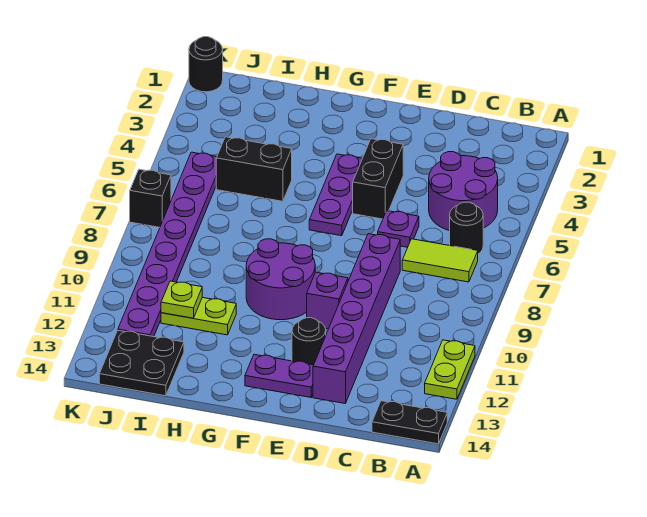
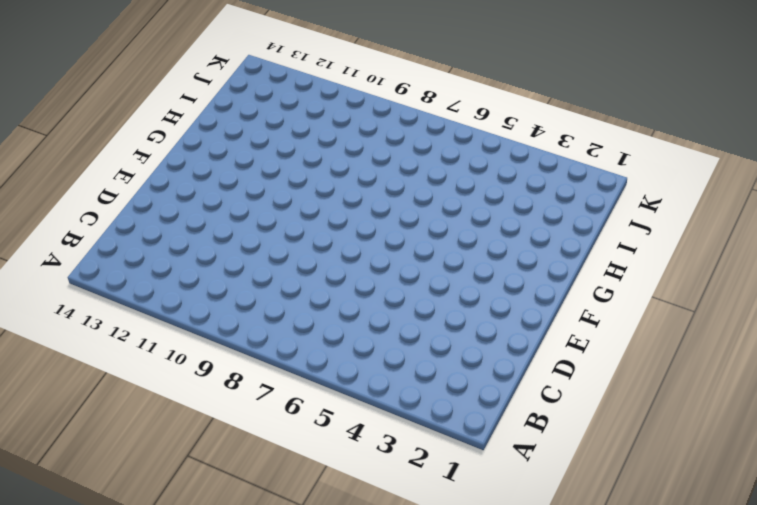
none -> lime 1x2 plate [425,340,475,399]
none -> black 1x2 plate [372,401,447,444]
none -> purple 2x2 round brick [429,152,498,231]

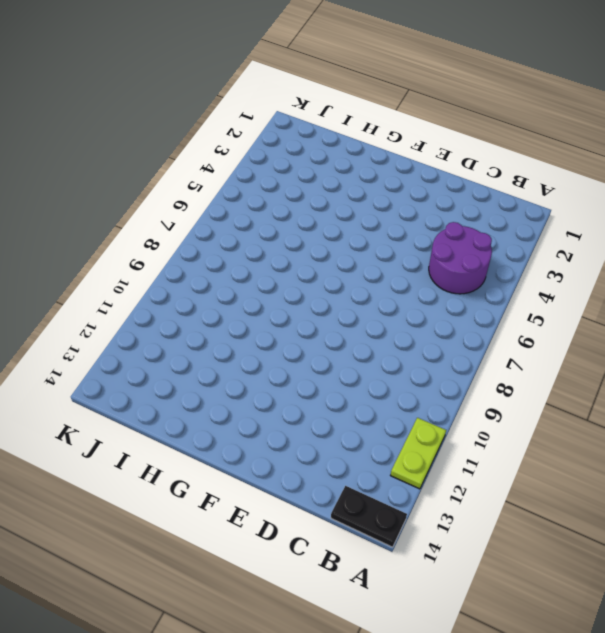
none -> black 1x1 round brick [450,202,483,254]
none -> lime 1x2 tile [402,239,478,282]
none -> purple 1x1 plate [378,211,419,247]

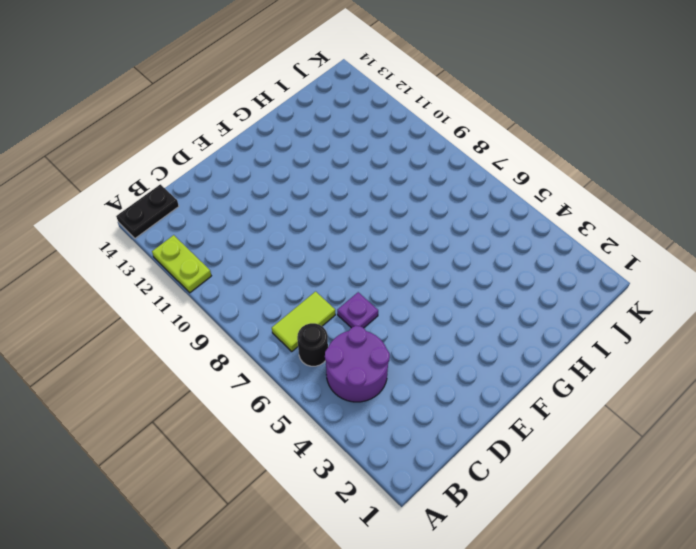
none -> purple 1x6 brick [313,234,400,403]
none -> black 1x2 brick [353,139,403,219]
none -> purple 1x1 brick [307,272,348,329]

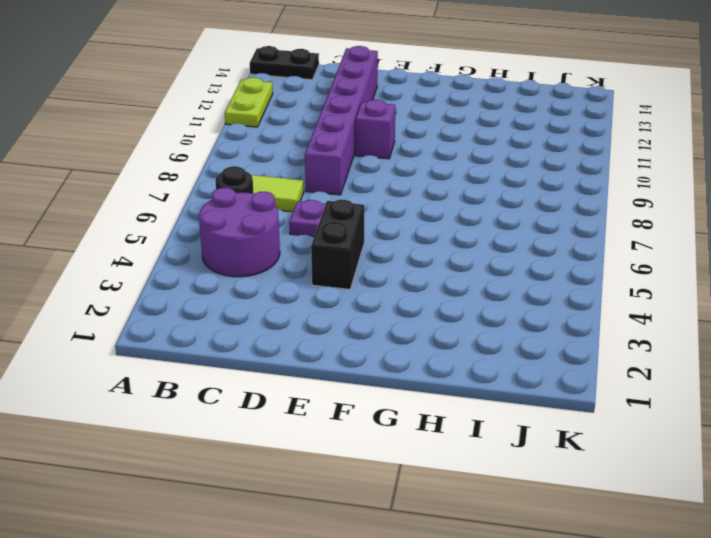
none -> black 1x1 round brick [292,318,326,365]
none -> purple 1x2 plate [245,354,313,397]
none -> purple 1x3 plate [309,154,362,236]

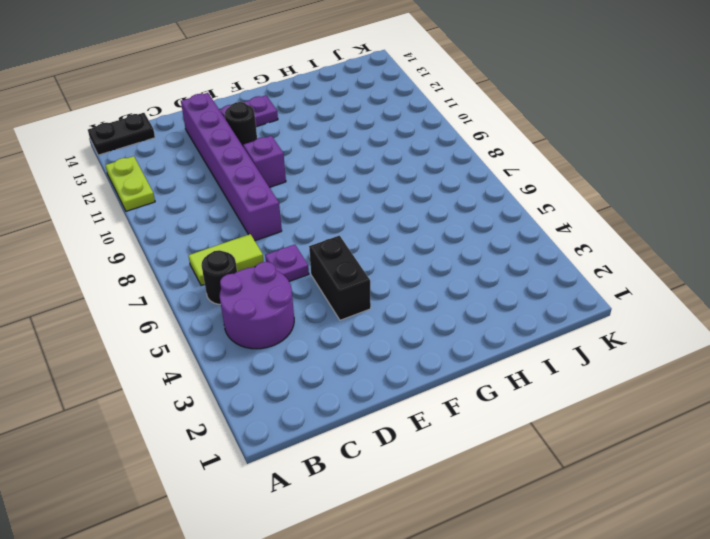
none -> purple 1x3 plate [309,154,362,236]
none -> purple 2x2 round brick [246,239,315,320]
none -> black 1x2 brick [216,137,292,201]

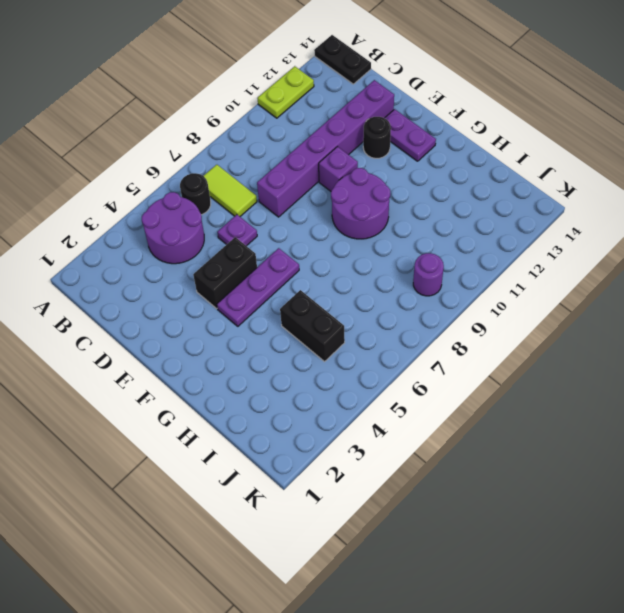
purple 1x1 round brick [413,253,444,296] -> purple 1x8 plate [118,152,217,337]
none -> lime 1x2 plate [161,298,236,335]
none -> black 2x2 plate [99,330,184,396]
none -> black 1x1 round brick [189,37,223,92]

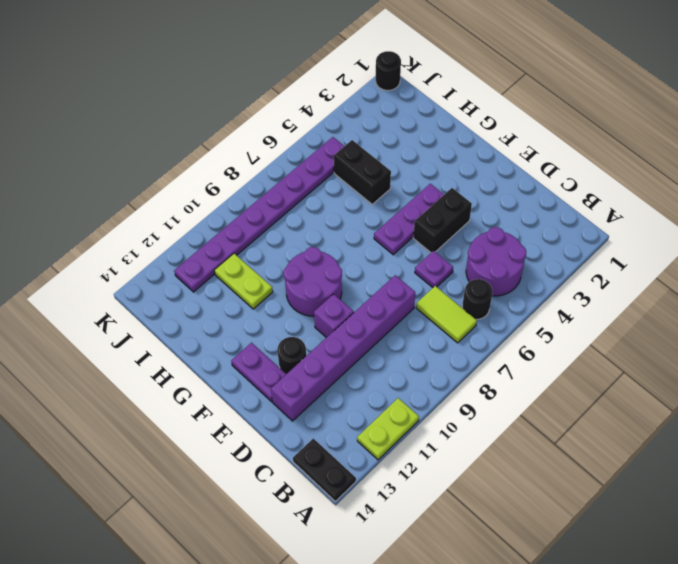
none -> black 2x2 plate [99,330,184,396]
none -> black 1x1 brick [130,169,171,227]
none -> lime 1x1 plate [161,281,202,318]

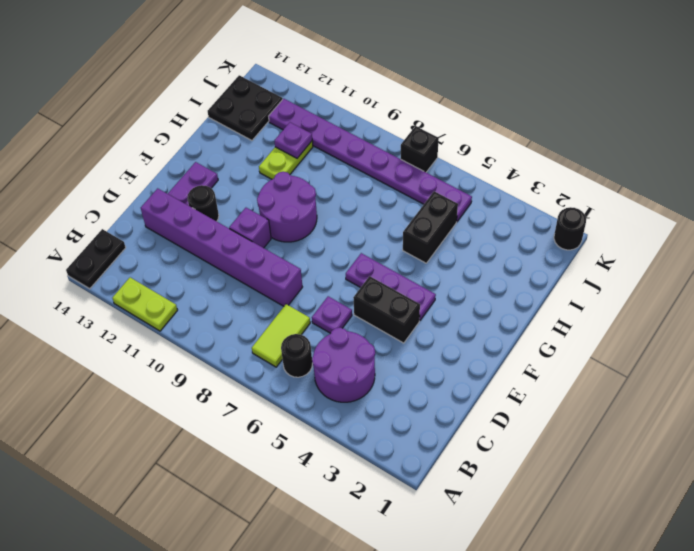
purple 1x1 plate [275,122,312,158] -> lime 1x1 plate [161,281,202,318]

